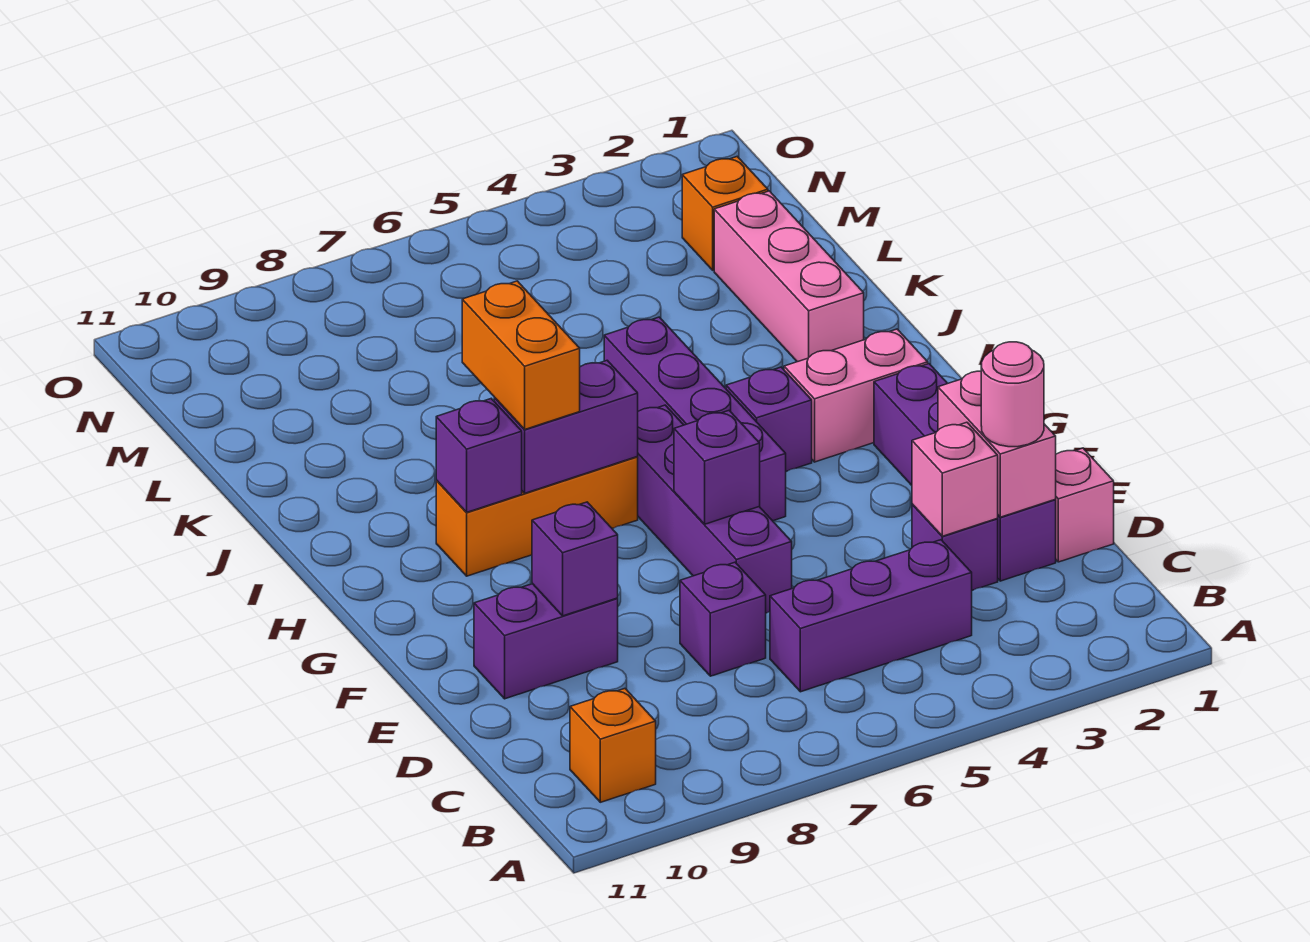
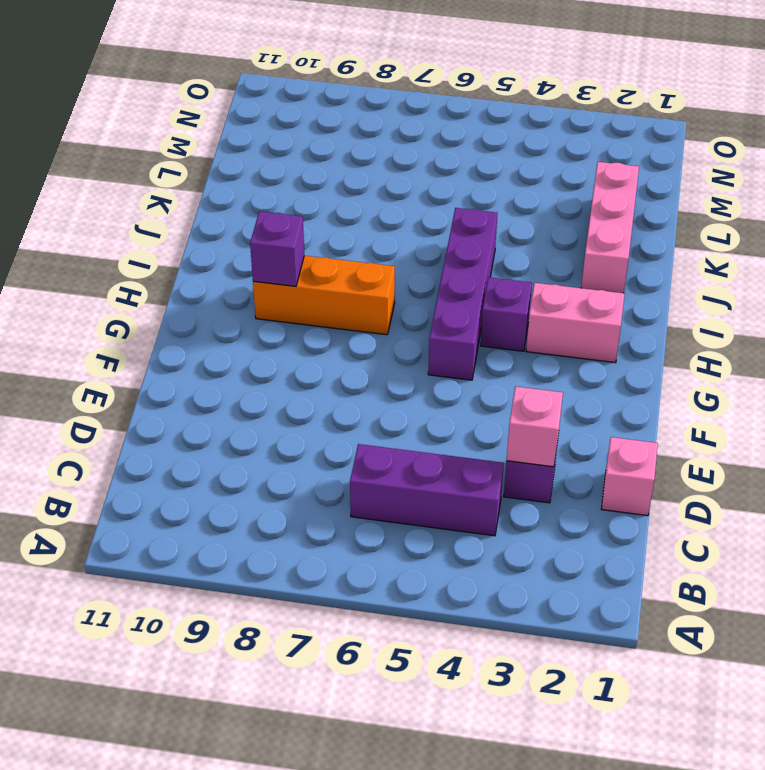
none -> orange 1x1 brick [570,689,656,802]
none -> purple 1x4 brick [874,364,1056,581]
none -> purple 1x1 brick [680,562,766,676]

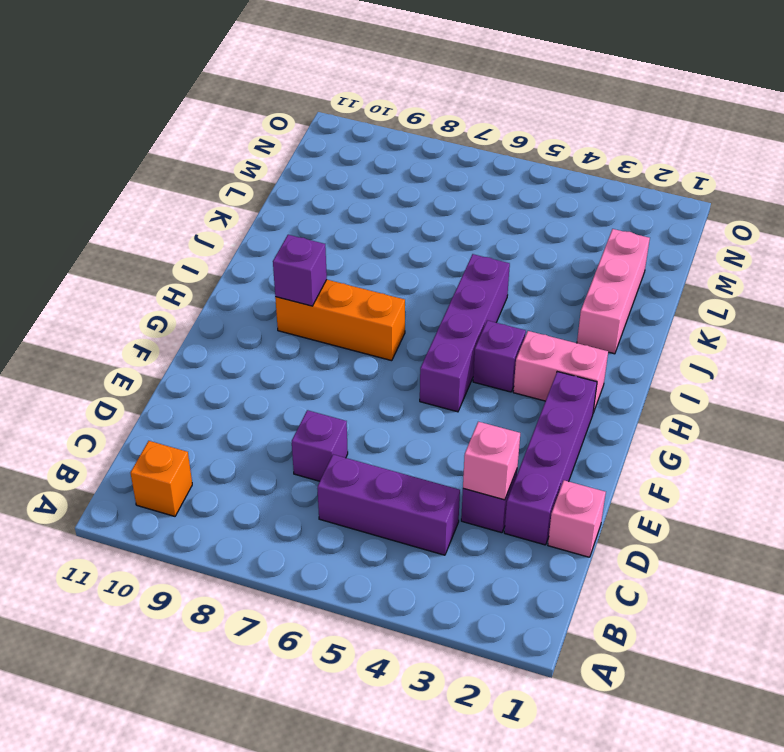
none -> purple 1x4 brick [637,405,792,613]
none -> purple 1x2 brick [474,584,618,699]
none -> orange 1x1 brick [682,156,768,270]

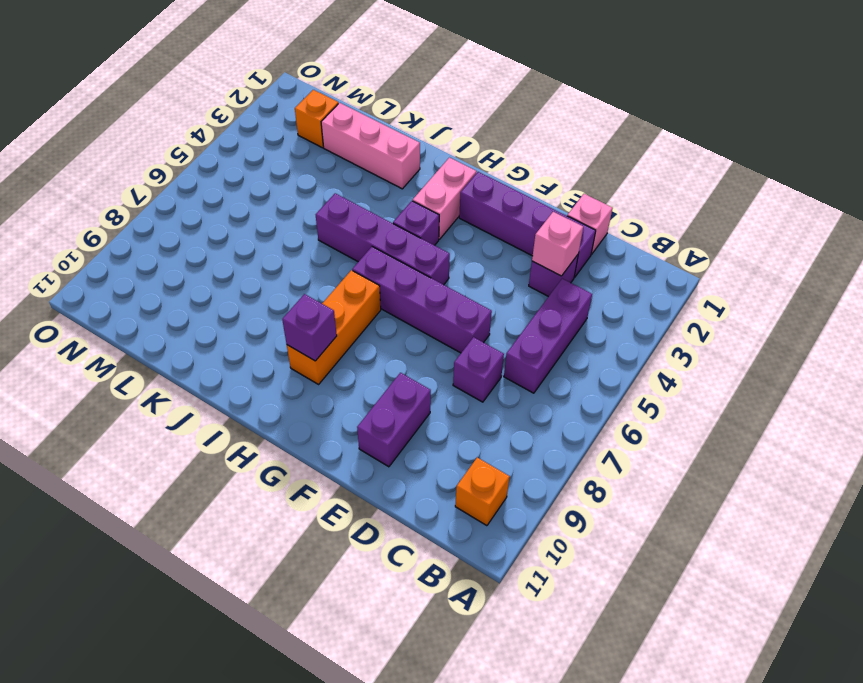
none -> pink 1x2 brick [938,371,1056,517]
none -> purple 1x1 brick [532,502,618,616]
none -> purple 1x1 brick [674,411,760,524]

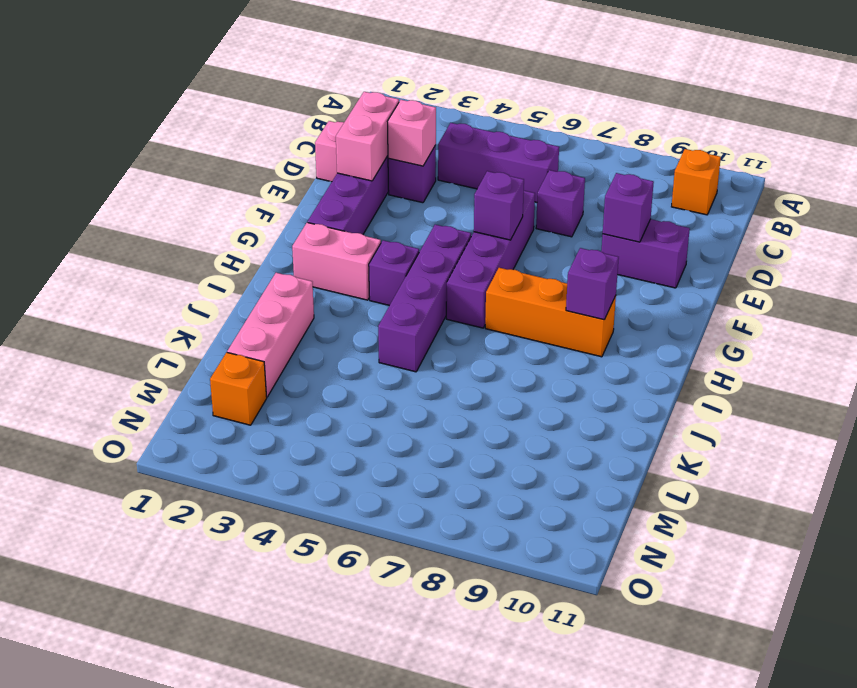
none -> purple 1x2 brick [494,360,638,493]
none -> pink 1x1 round brick [981,342,1044,447]
none -> orange 1x2 brick [462,281,580,429]

